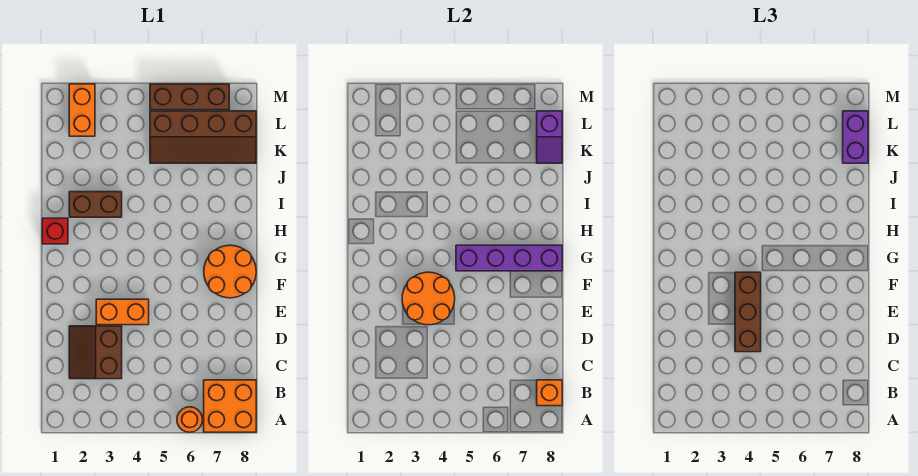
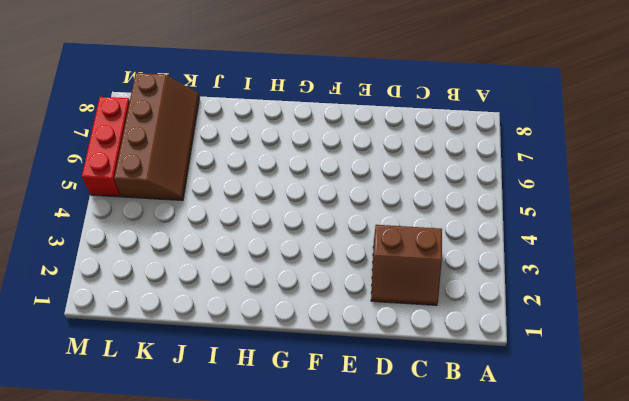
red 1x3 brick [82,97,130,197] -> brown 1x3 brick [150,84,229,110]
none -> orange 1x1 round brick [177,407,202,432]
none -> orange 2x2 brick [204,380,256,432]
none -> orange 1x2 brick [96,299,149,325]

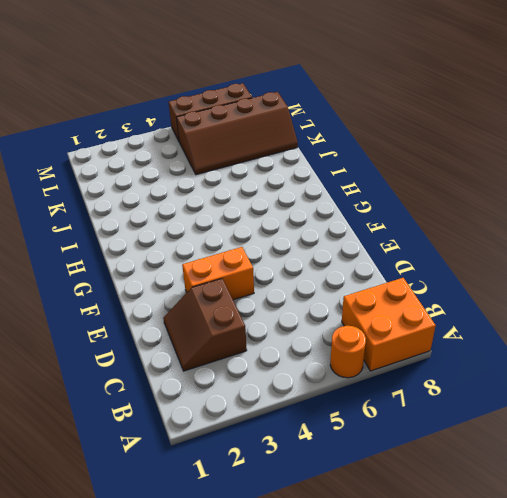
none -> orange 2x2 round brick [204,245,256,298]
none -> red 1x1 brick [42,218,68,244]
none -> brown 1x2 brick [69,192,122,217]

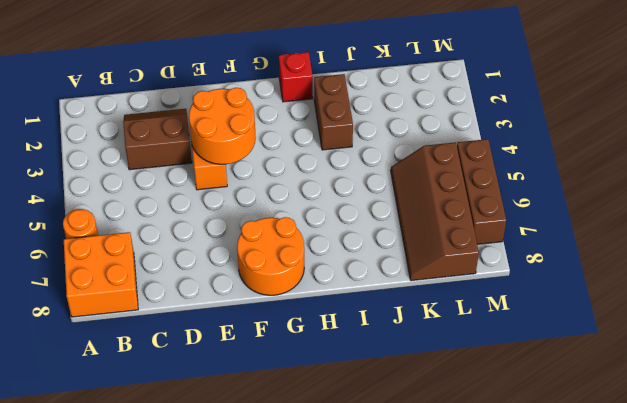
none -> orange 1x2 brick [69,84,95,136]
none -> orange 1x1 brick [537,380,562,406]
none -> purple 1x4 brick [456,245,562,271]

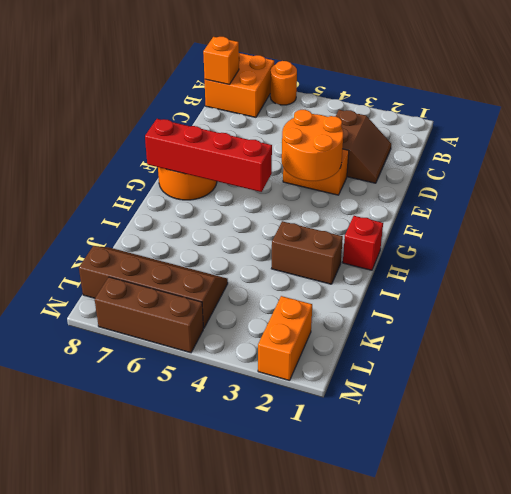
red 1x4 brick [145,119,272,192] -> purple 1x4 brick [456,245,562,271]
none -> purple 1x2 slope [537,111,562,163]
none -> brown 1x3 brick [735,272,761,352]
none -> purple 1x2 brick [843,111,868,163]

